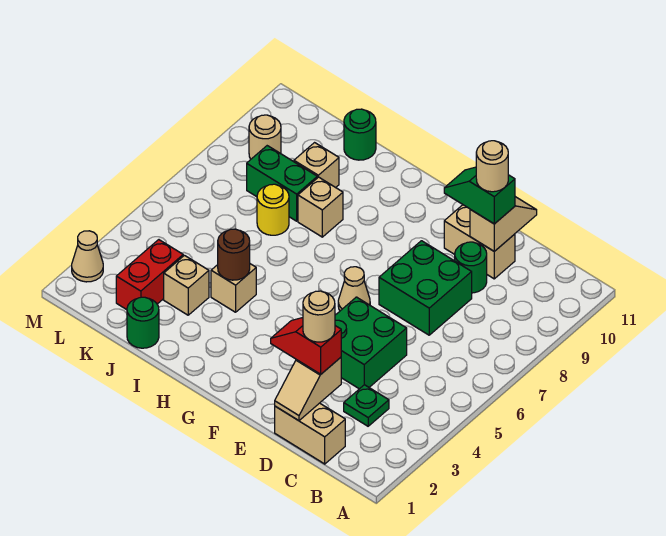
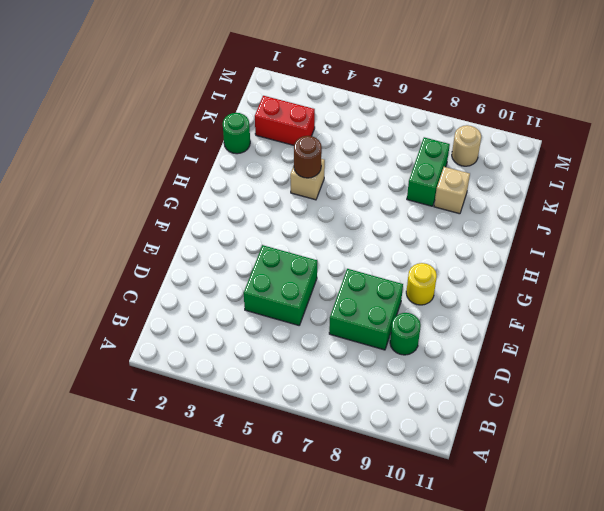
yellow 1x1 round brick [406,263,437,305] -> yellow 1x1 round brick moved to [257,184,289,235]
none -> tan 1x2 brick [275,403,345,464]
none -> green 1x1 plate [344,385,389,426]
none -> tan 1x2 brick [444,205,515,279]

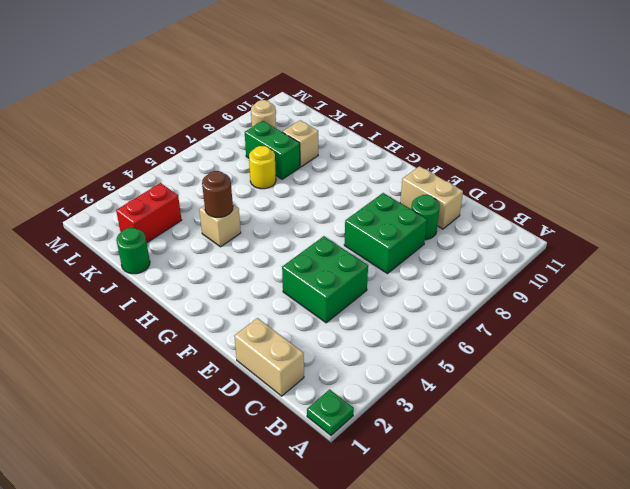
green 1x1 plate [307,390,354,435] -> green 1x1 plate moved to [344,385,389,426]
none -> tan 1x1 cone [338,267,370,311]
none -> tan 1x1 brick [298,177,343,237]
none -> tan 1x1 brick [164,255,209,315]

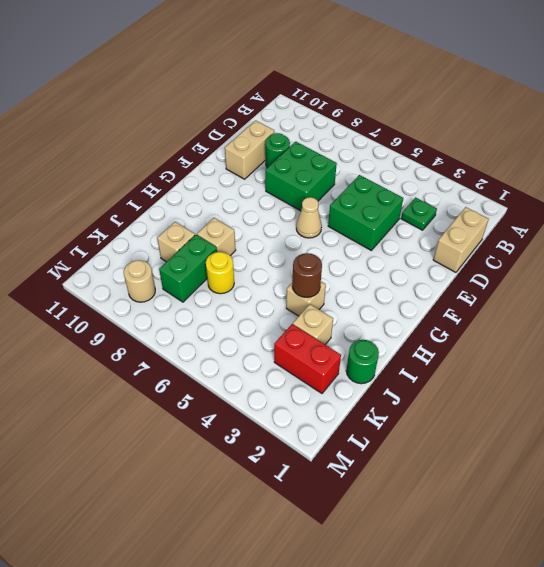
none -> green 1x1 round brick [344,109,376,160]
none -> tan 1x1 cone [72,231,103,282]
none -> tan 1x2 slope [275,357,341,421]

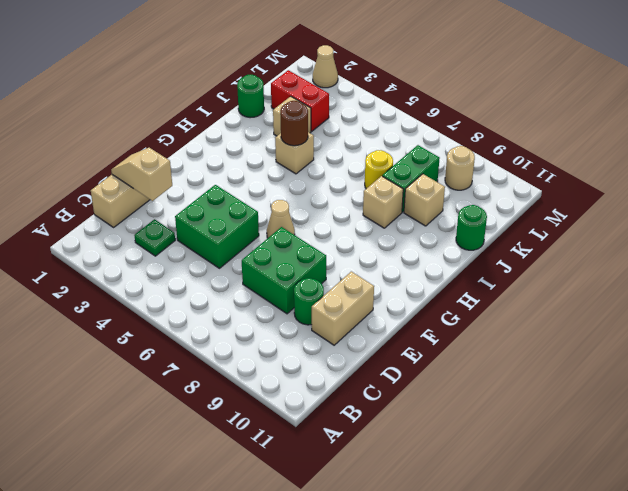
none -> tan 1x2 slope [470,197,537,251]
none -> red 1x2 slope [271,318,341,374]
none -> green 1x2 slope [444,167,515,224]

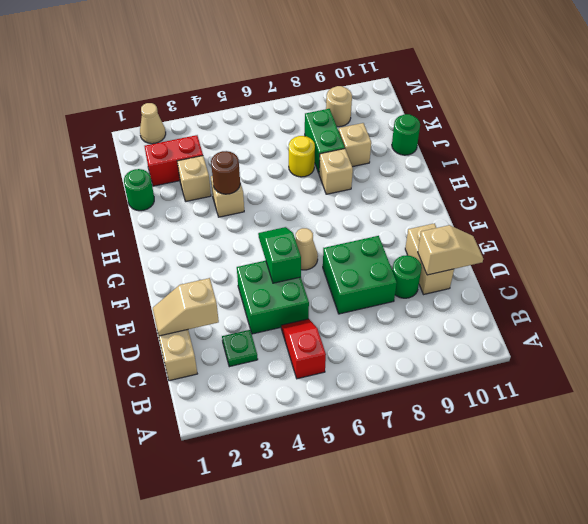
red 1x2 slope [281,319,326,379] -> red 1x2 slope moved to [271,318,341,374]
green 1x2 slope [258,227,301,283] -> green 1x2 slope moved to [444,167,515,224]
none -> tan 1x1 round brick [303,291,335,342]
none -> tan 1x1 round brick [476,141,508,192]

